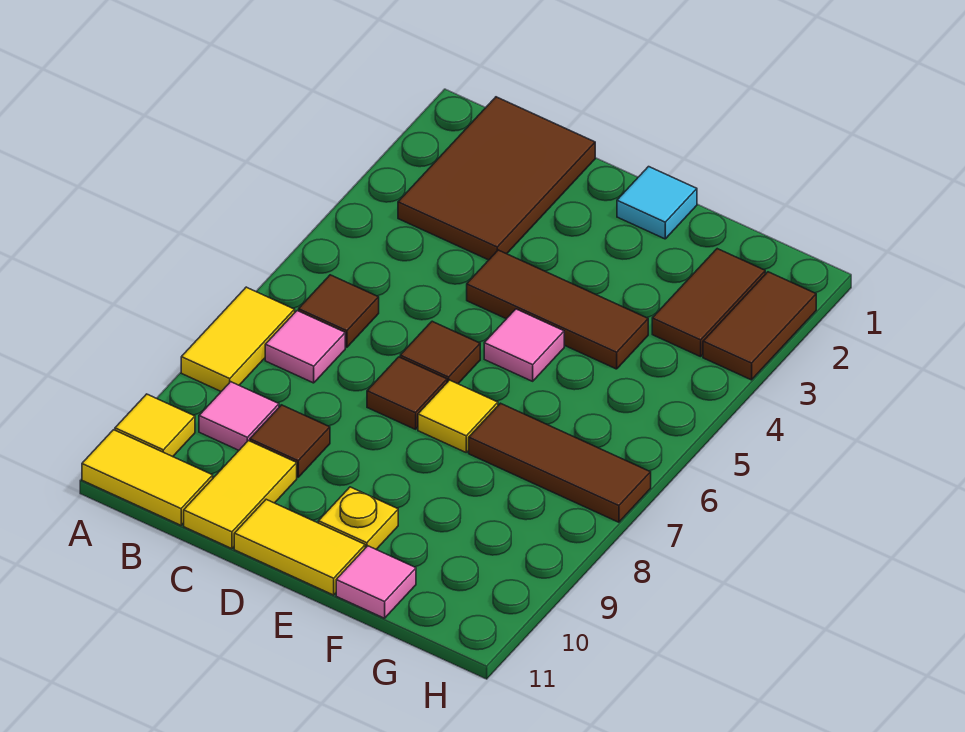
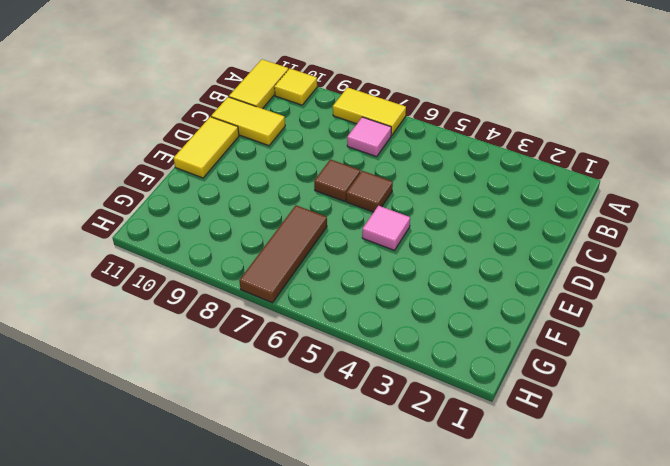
none -> brown 2x3 tile [398,97,595,260]
none -> brown 1x1 tile [299,275,379,347]
none -> pink 1x1 tile [199,382,279,450]

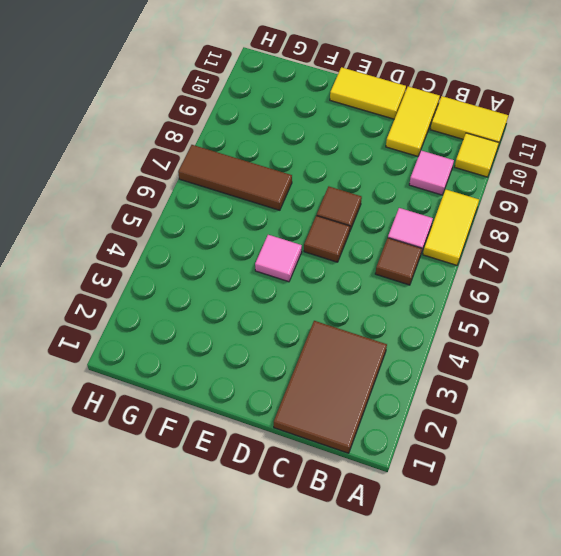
none -> brown 1x1 tile [250,405,330,477]
none -> brown 1x3 tile [467,250,648,369]
none -> cyan 1x1 tile [617,167,697,239]

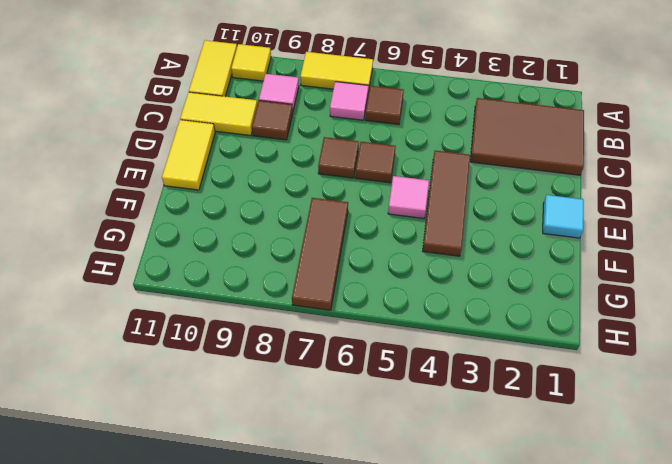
none -> yellow 1x1 tile [418,380,498,452]
none -> yellow 1x1 plate [318,487,398,549]
none -> pink 1x1 tile [336,546,416,618]

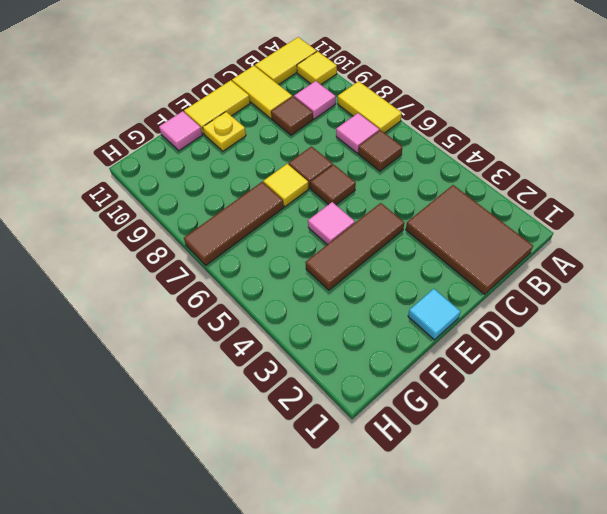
none -> brown 1x2 tile [652,249,765,357]
none -> brown 1x2 tile [703,272,816,380]

